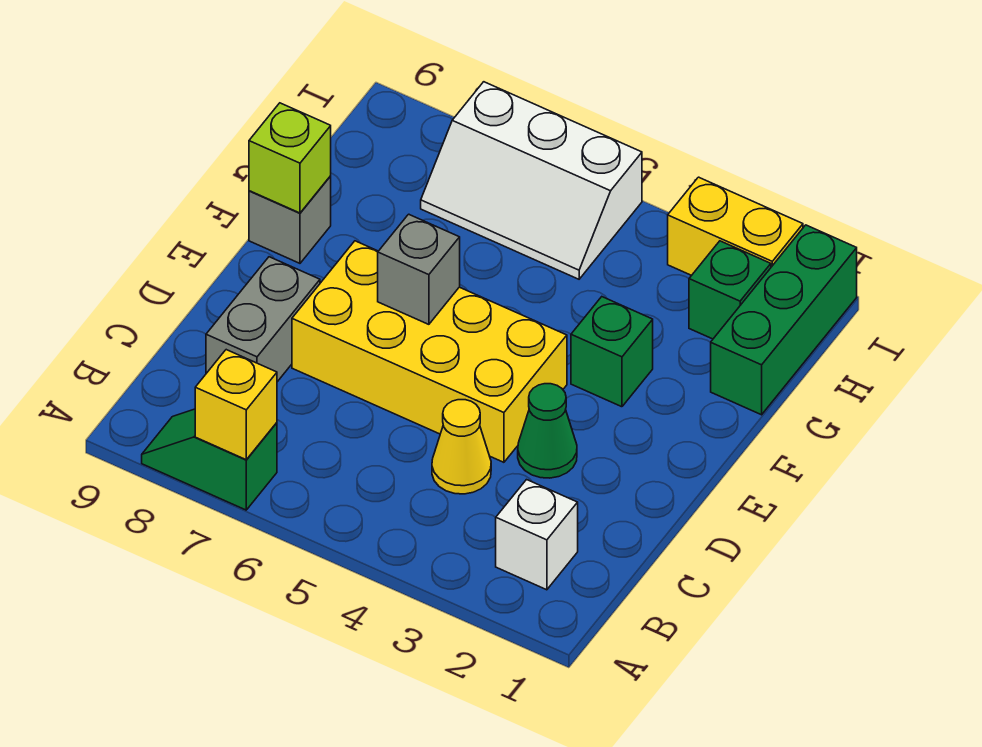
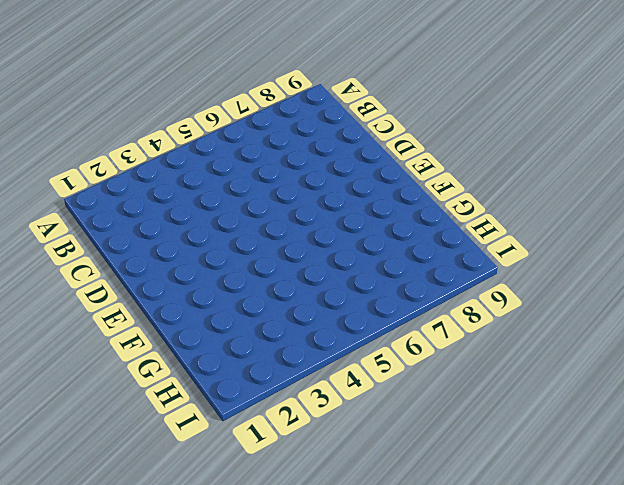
none -> green 1x2 slope [142,409,277,510]
none -> white 1x1 brick [496,480,578,590]
none -> yellow 1x1 cone [432,400,491,494]

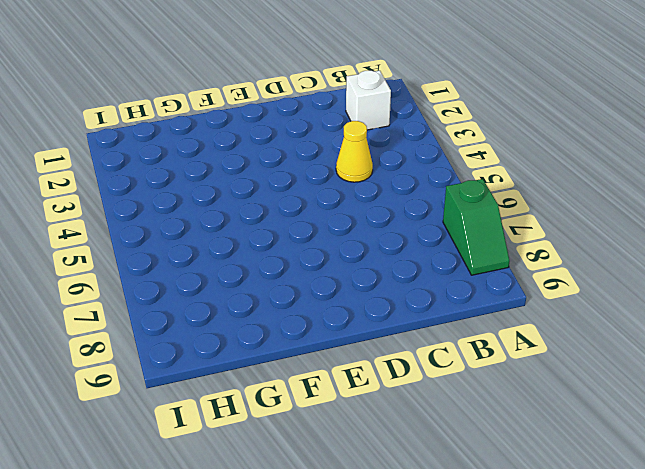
none -> grey 1x2 brick [206,257,320,382]
none -> green 1x1 cone [518,384,577,478]
none -> yellow 2x4 brick [292,241,567,462]

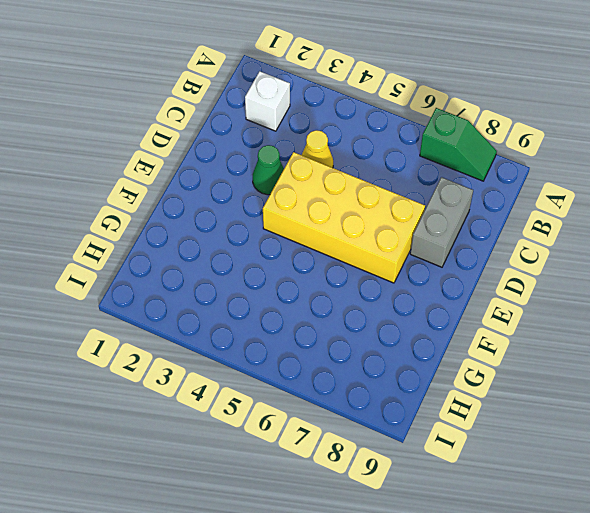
none -> green 1x1 brick [571,297,653,407]
none -> grey 1x1 brick [249,176,331,263]
none -> green 1x3 brick [711,225,857,415]

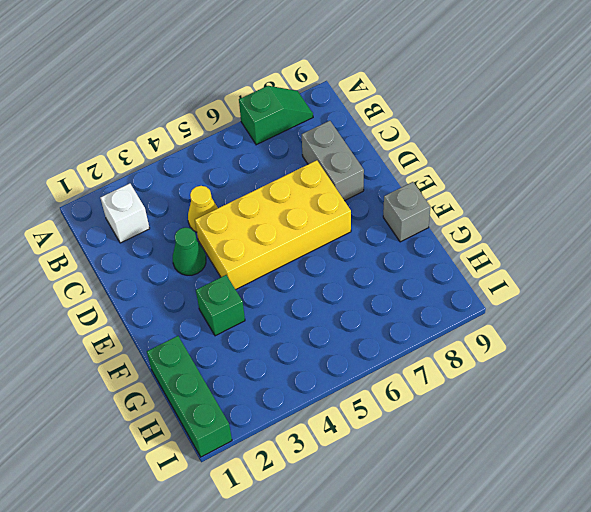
none -> green 1x1 brick [689,241,771,339]
none -> white 2x3 slope [421,82,642,279]
none -> yellow 1x2 brick [668,177,803,275]

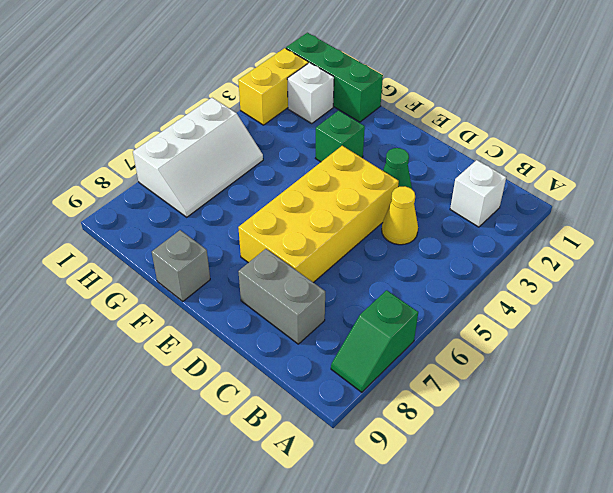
white 1x1 brick [287,63,334,123] -> green 1x1 brick [689,241,771,339]
none -> yellow 1x1 brick [195,350,277,460]
none -> grey 1x1 brick [378,214,460,324]
none -> lime 1x1 brick [249,103,331,213]

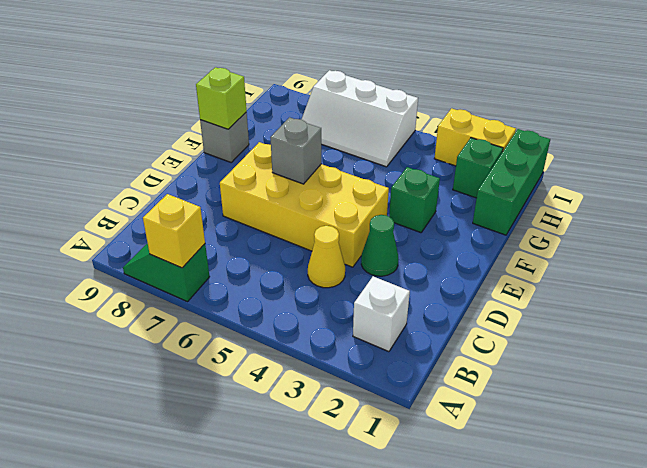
none -> grey 1x2 brick [206,257,320,382]

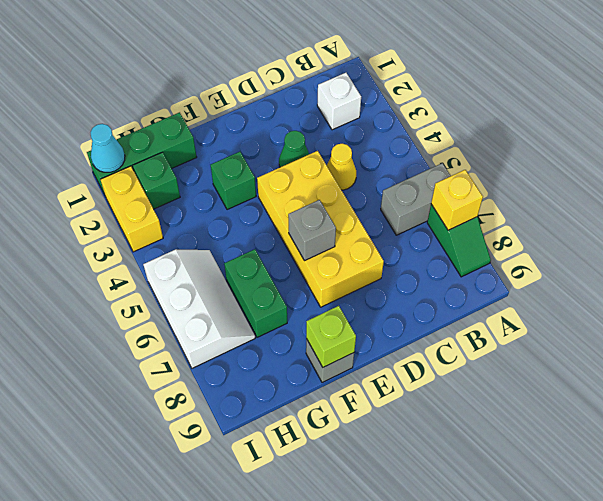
grey 1x2 brick [381,163,451,235] -> grey 1x2 brick moved to [206,257,320,382]
green 1x2 brick [224,249,287,337] -> none
cyan 1x1 cone [90,124,125,172] -> none

